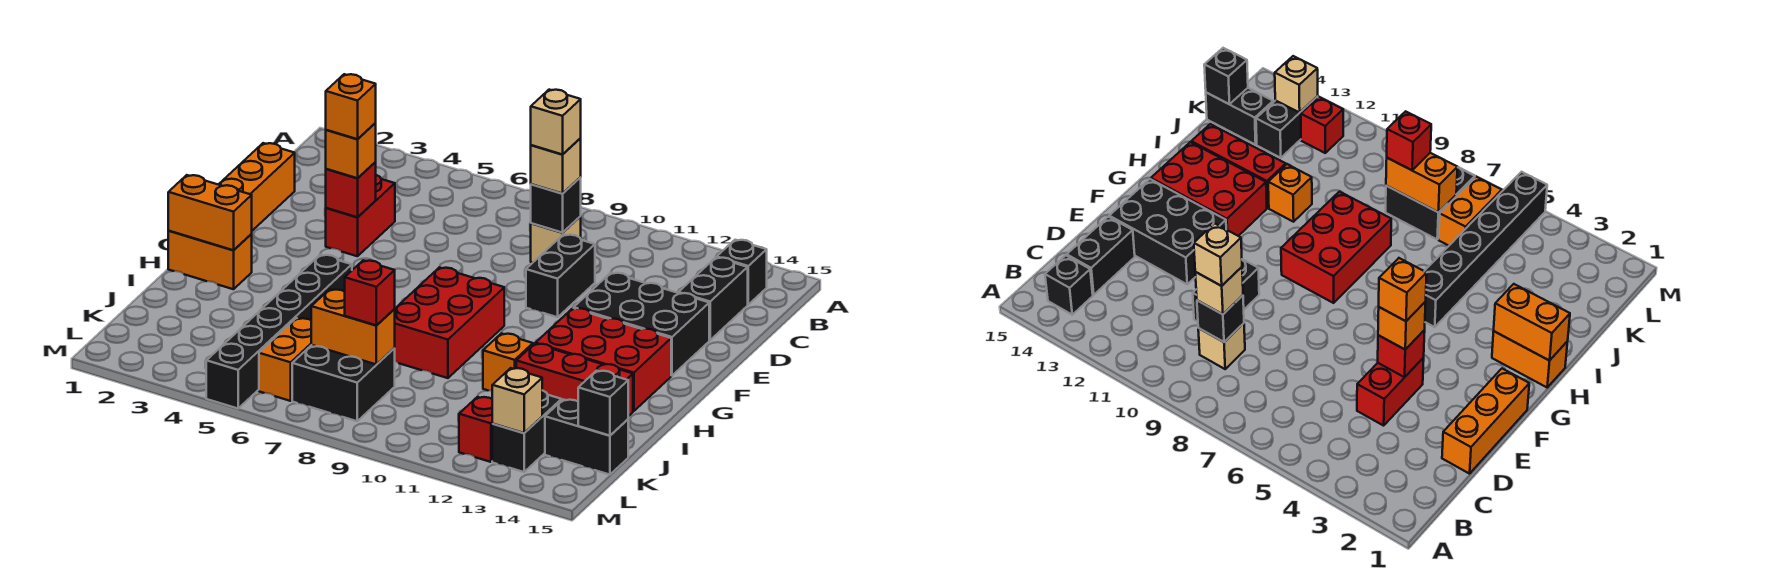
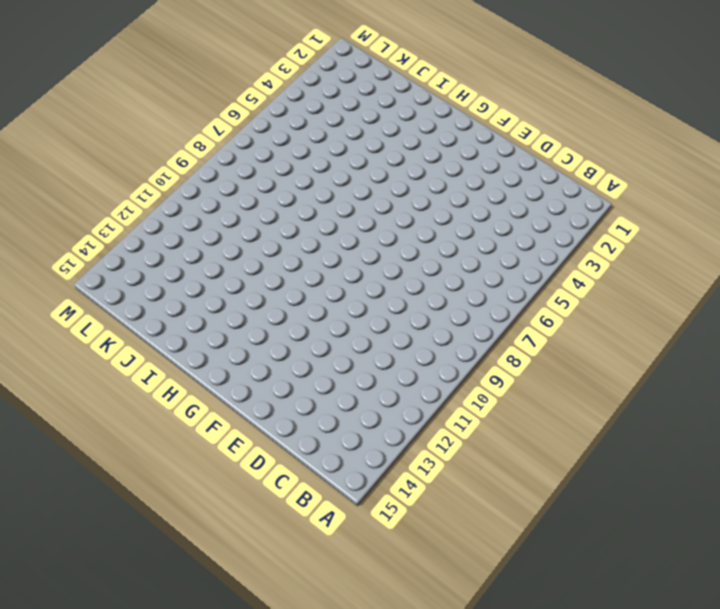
none -> black 1x1 brick [717,240,767,304]
none -> tan 1x1 brick [531,216,581,263]
none -> black 1x2 brick [679,257,748,340]

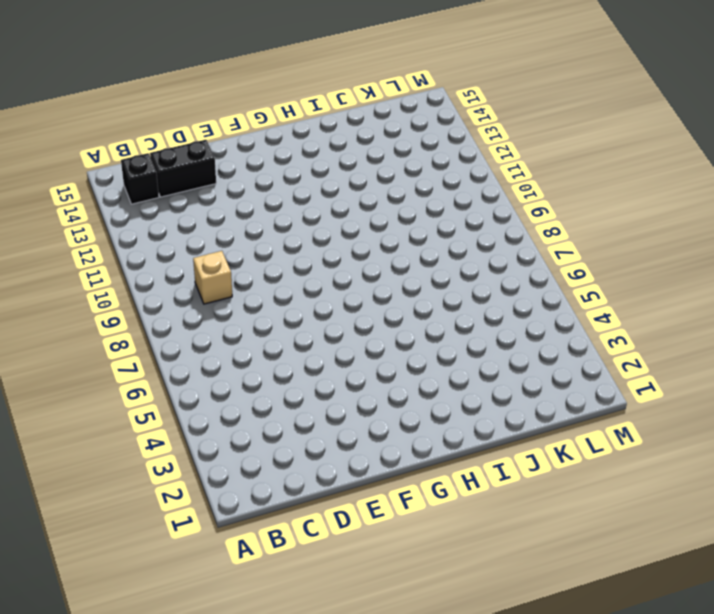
none -> orange 1x3 brick [218,143,295,231]
none -> red 1x2 brick [326,175,395,256]
none -> black 1x2 brick [526,235,595,317]

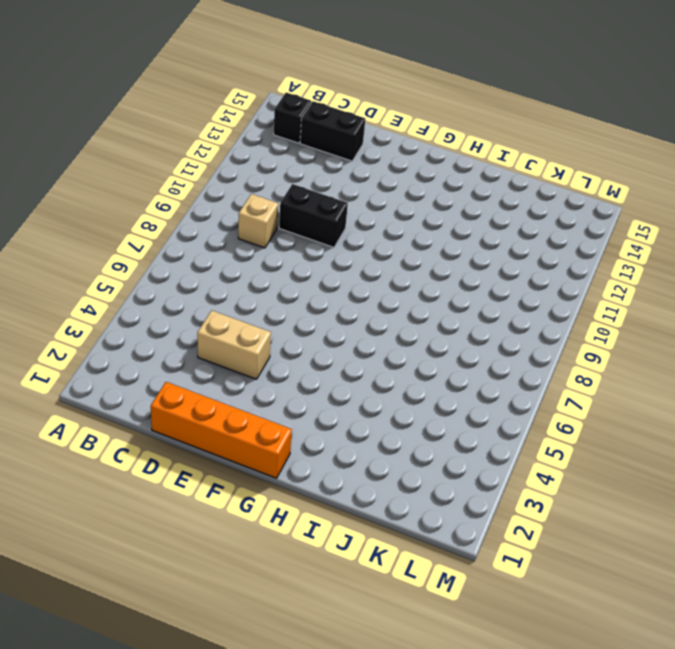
orange 1x4 brick [151,382,292,478] -> orange 1x3 brick [218,143,295,231]
tan 1x2 brick [197,310,271,379] -> red 1x2 brick [326,175,395,256]
none -> black 2x3 brick [574,273,709,376]
none -> red 2x3 brick [395,267,504,378]
none -> red 2x3 brick [535,308,671,411]

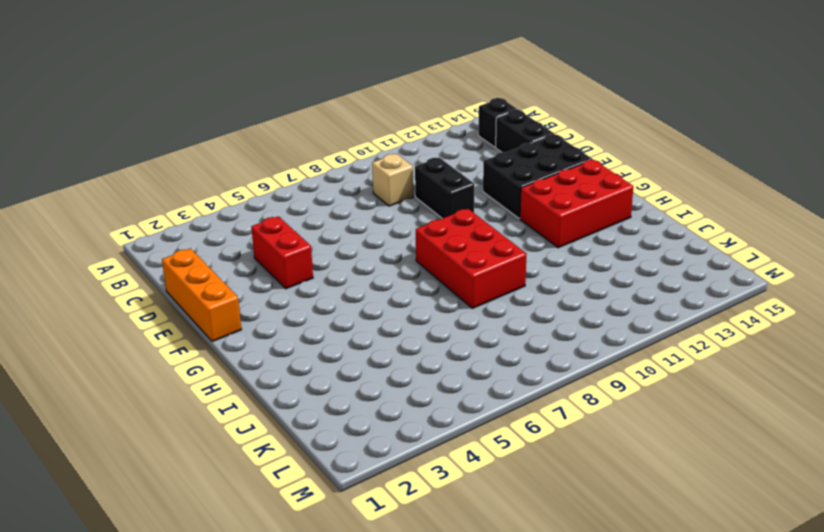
none -> orange 1x2 brick [168,231,252,289]
none -> black 1x6 brick [206,255,352,408]
none -> orange 1x1 brick [483,333,533,391]

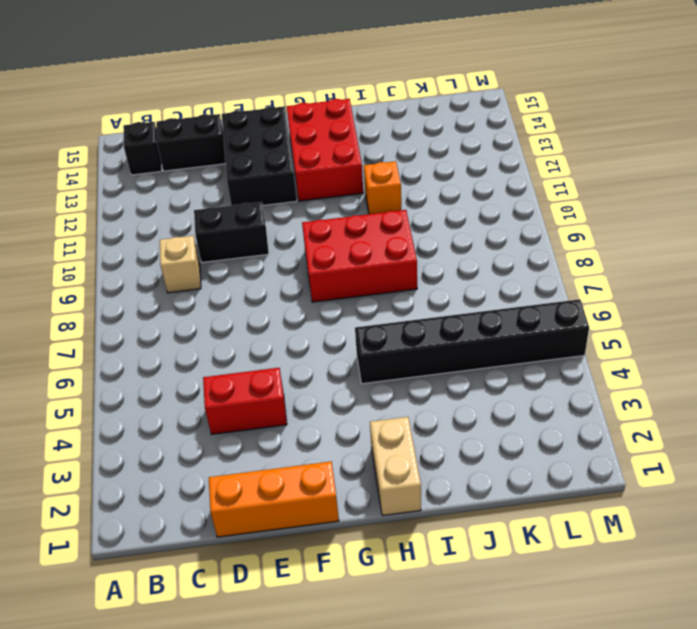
tan 1x2 brick [370,417,421,516] -> orange 1x2 brick [168,231,252,289]
none -> red 1x3 brick [516,344,633,416]
none -> orange 1x2 brick [259,318,311,401]
none -> black 2x2 brick [292,345,395,421]

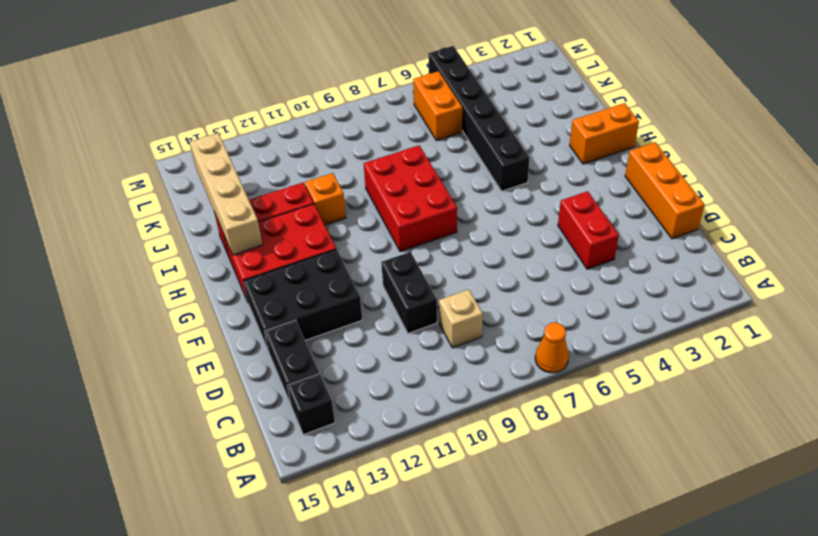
orange 1x1 cone [535,323,569,373] -> none
tan 1x4 brick [190,133,263,255] -> none
none -> black 2x2 brick [292,345,395,421]
none -> black 1x2 brick [492,390,561,472]
none -> black 1x2 brick [545,400,628,475]

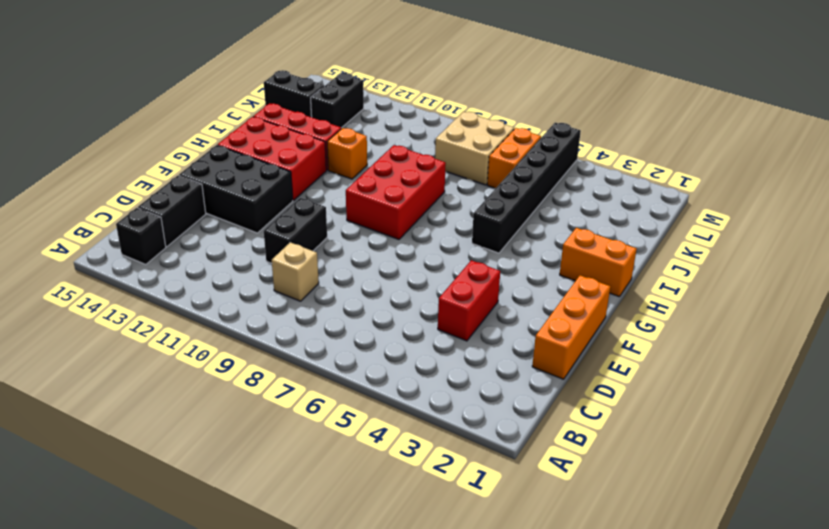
tan 2x2 brick [435,112,514,185] -> black 2x2 brick [292,345,395,421]
none -> red 1x1 brick [459,397,492,462]
none -> black 1x1 brick [531,177,581,233]
none -> red 1x1 brick [326,162,376,217]

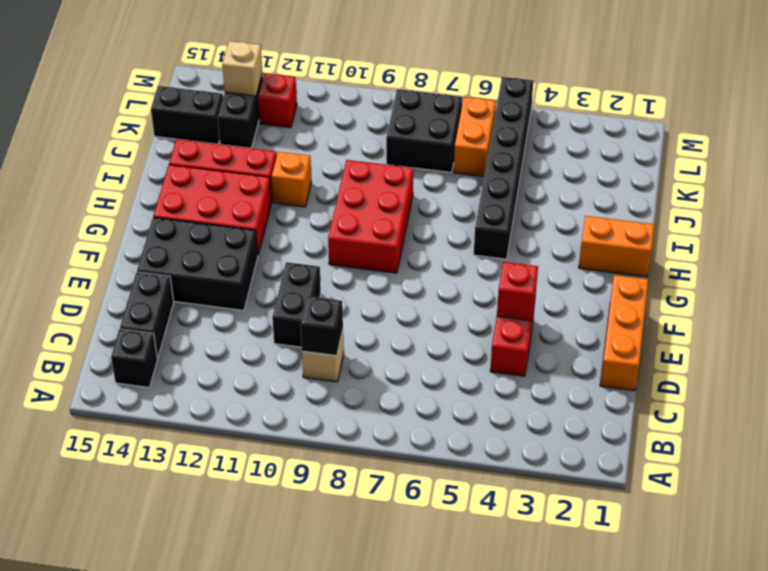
none -> orange 1x2 brick [168,175,252,250]
none -> orange 1x2 brick [311,289,395,365]
none -> black 1x1 brick [578,371,628,436]

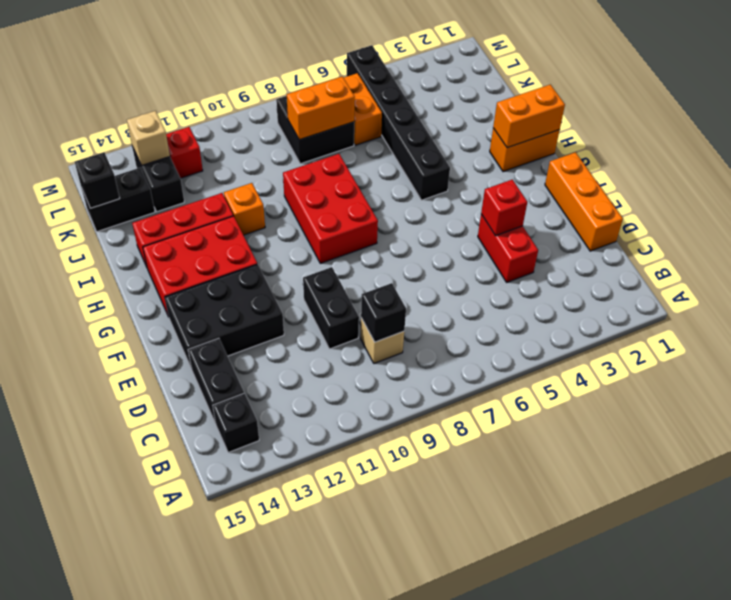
none -> tan 1x1 brick [531,138,581,194]
none -> orange 1x1 brick [326,123,376,178]
none -> red 1x1 brick [345,261,395,325]

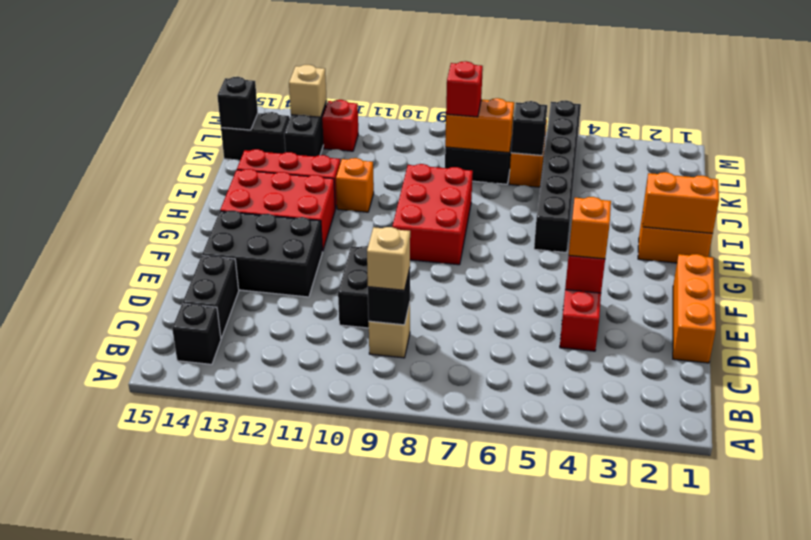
black 1x1 brick [511,101,547,156] -> none
none -> tan 1x1 brick [531,90,581,154]
none -> orange 1x1 brick [326,74,376,139]

